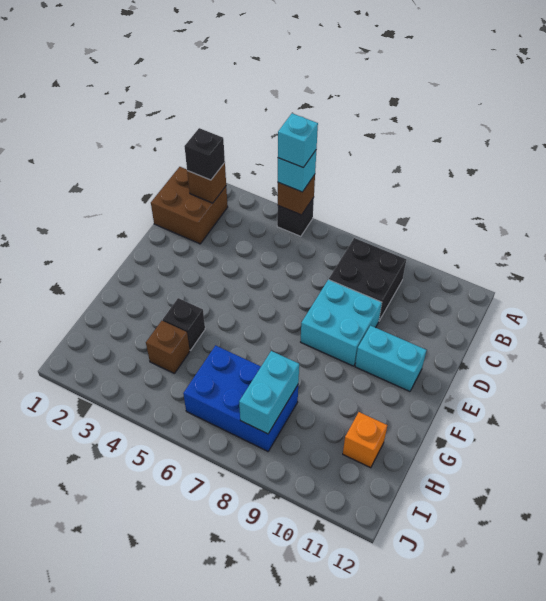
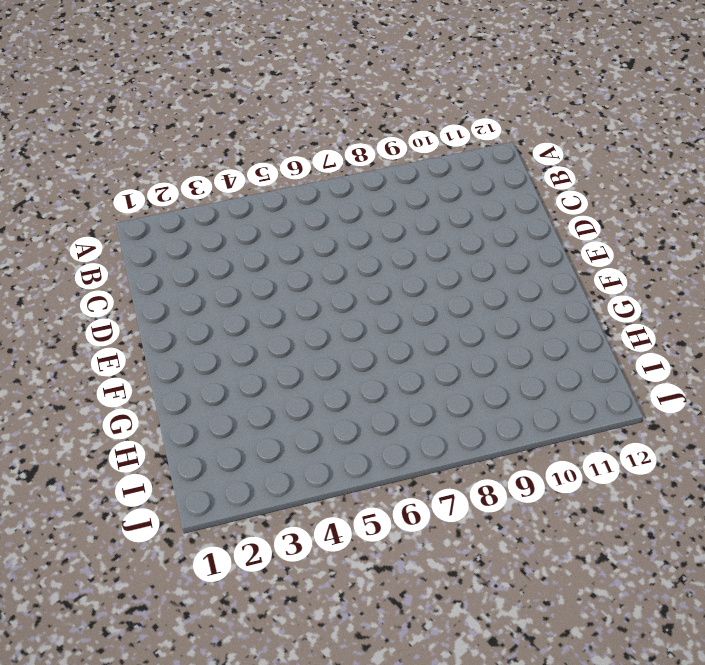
none -> black 1x1 brick [277,197,314,236]
none -> brown 2x2 brick [151,167,228,244]
none -> black 2x2 brick [329,238,406,321]

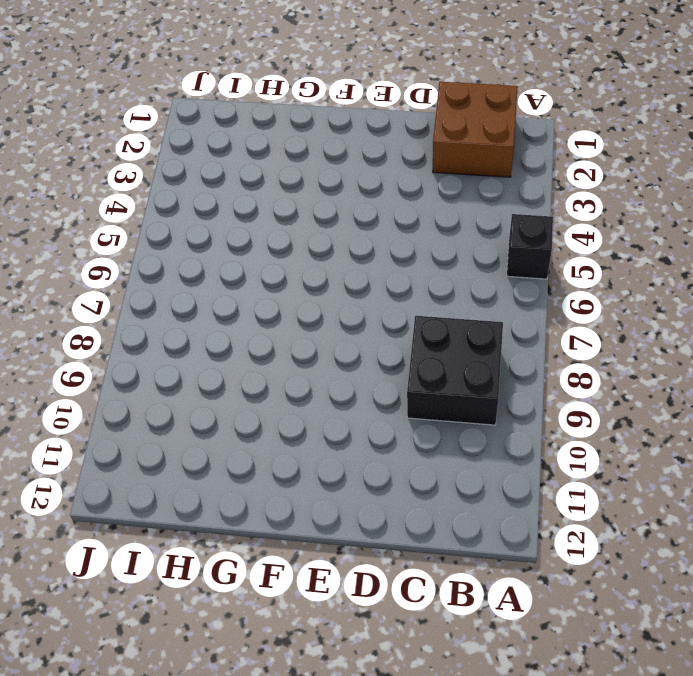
none -> cyan 2x2 brick [301,280,382,366]
none -> cyan 1x2 brick [355,326,427,391]
none -> black 1x1 brick [163,298,205,350]

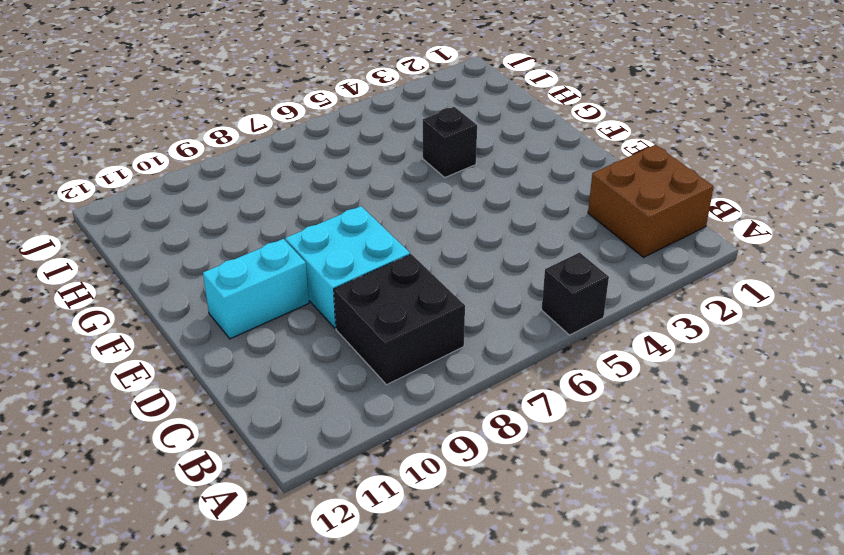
none -> brown 1x1 brick [146,321,190,373]
none -> blue 2x3 brick [183,345,298,451]
none -> orange 1x1 brick [343,412,387,468]

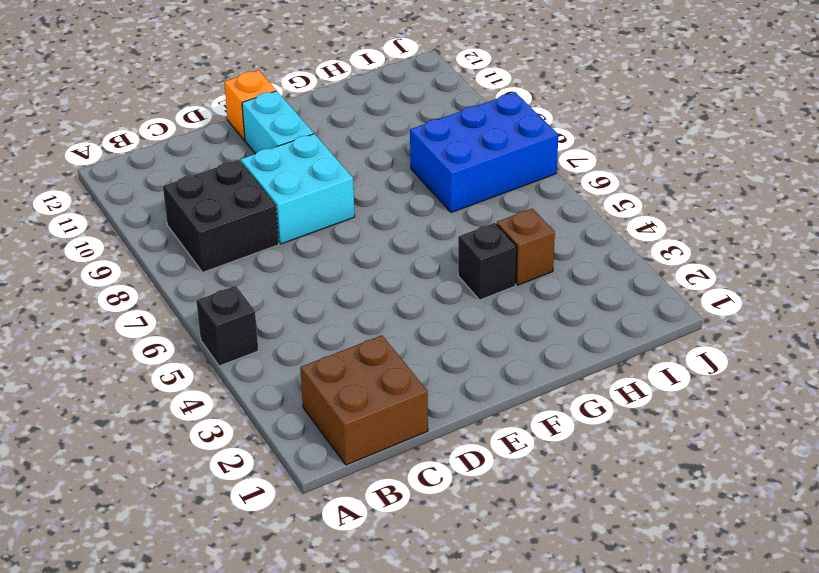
orange 1x1 brick [224,70,276,140] -> orange 1x1 brick moved to [343,412,387,468]
blue 2x3 brick [410,92,558,213] -> blue 2x3 brick turned to [183,345,298,451]
none -> brown 1x1 brick [278,175,315,215]
none -> brown 1x1 brick [187,163,226,203]
none -> cyan 1x2 brick [239,351,299,434]

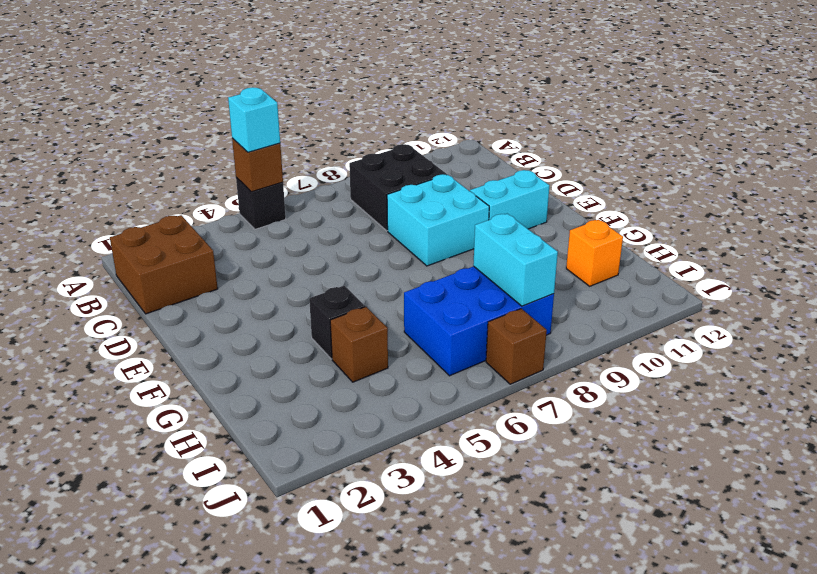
brown 1x1 brick [486,309,547,384] -> brown 1x1 brick moved to [187,163,226,203]
none -> black 1x1 brick [184,128,225,180]
none -> cyan 1x1 brick [278,113,318,167]

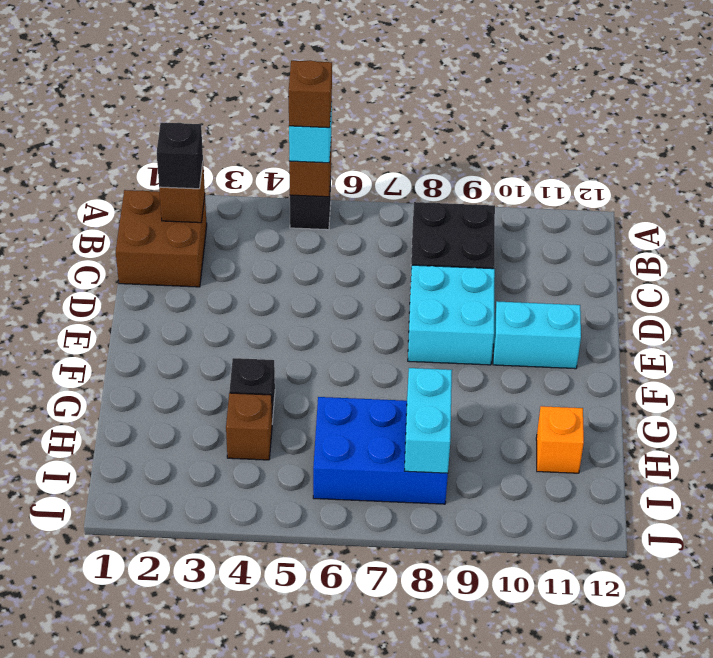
brown 1x1 brick [289,60,332,128] -> cyan 1x1 brick [278,113,318,167]

